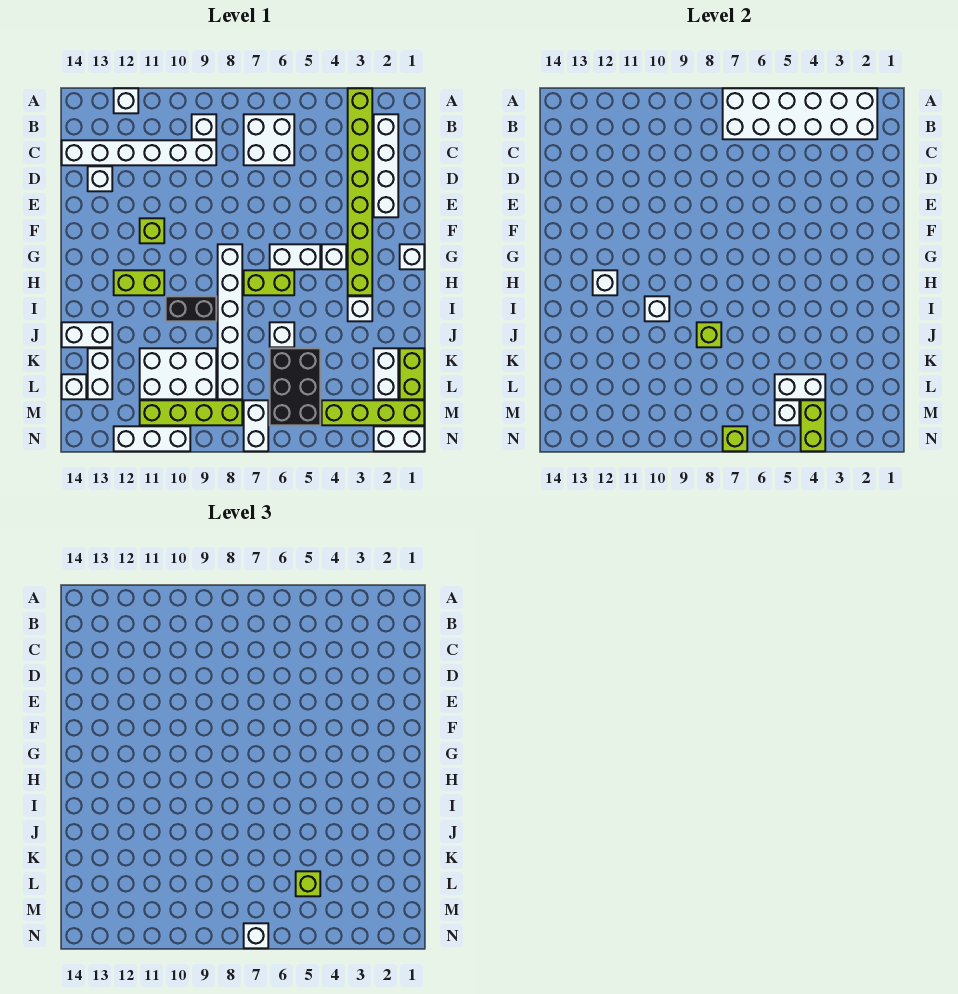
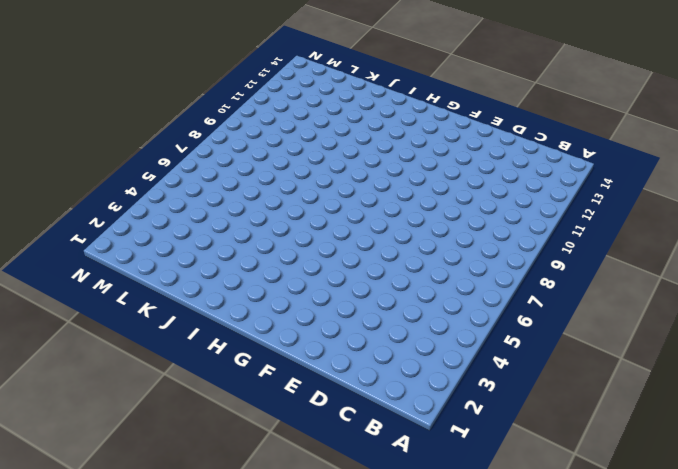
none -> lime 1x8 brick [348,88,372,295]
none -> white 1x1 brick [114,88,138,113]
none -> white 1x4 brick [374,114,398,217]
none -> white 2x2 brick [244,114,294,165]

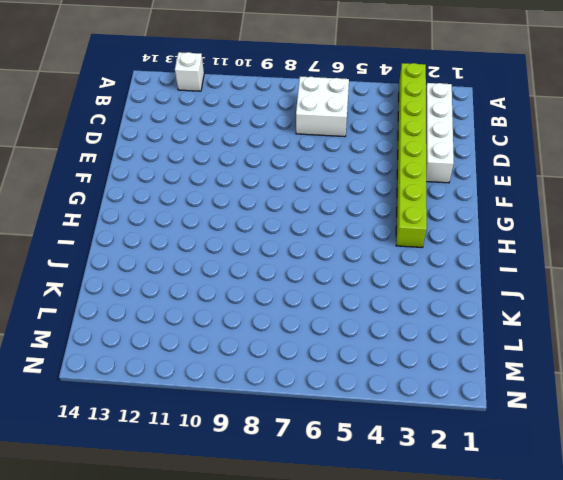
none -> white 1x1 brick [192,114,216,139]
none -> white 1x6 brick [62,140,216,165]
none -> white 1x1 brick [88,166,112,191]
none -> lime 1x1 brick [140,218,164,243]

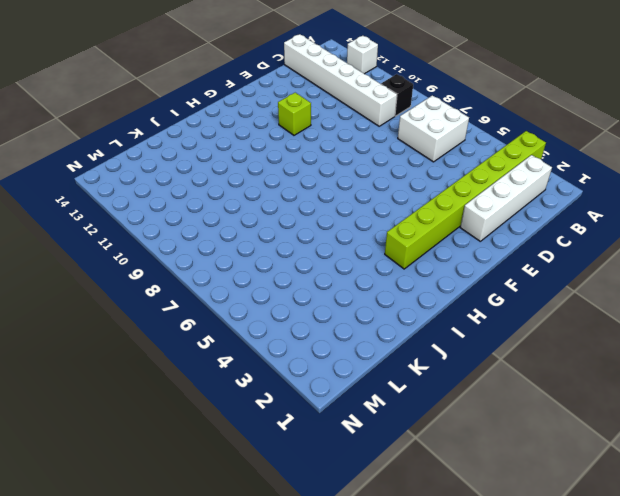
black 1x1 brick [381,74,413,116] -> white 1x1 brick [192,114,216,139]
none -> white 1x1 brick [88,166,112,191]
none -> white 1x1 brick [400,244,424,269]
none -> white 1x1 brick [322,244,346,269]
none -> white 1x2 brick [270,244,320,269]

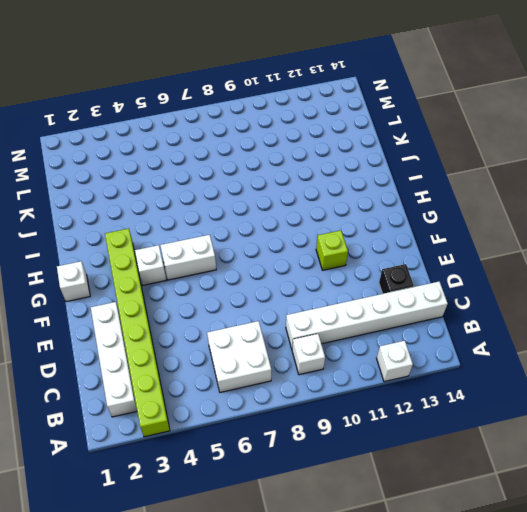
black 1x1 brick [379,264,414,294] -> white 1x1 brick [88,166,112,191]
none -> white 1x6 brick [218,244,242,399]
none -> lime 1x2 brick [244,270,294,295]
none -> lime 1x2 brick [114,270,164,295]
none -> white 1x1 brick [348,296,372,321]

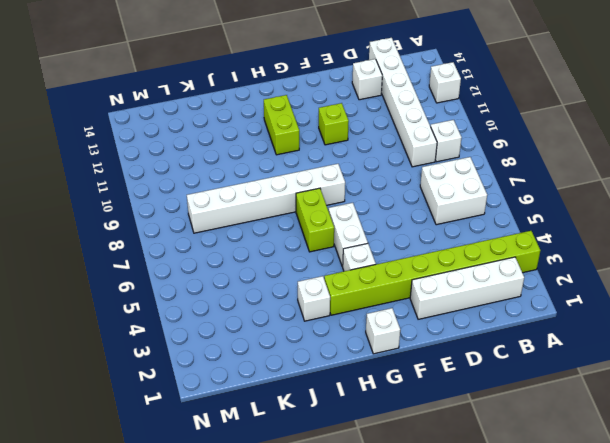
none -> black 1x2 brick [166,296,216,321]
none -> white 1x1 brick [270,322,294,347]
none -> white 1x2 brick [62,322,112,347]
none -> lime 1x2 brick [400,348,424,399]

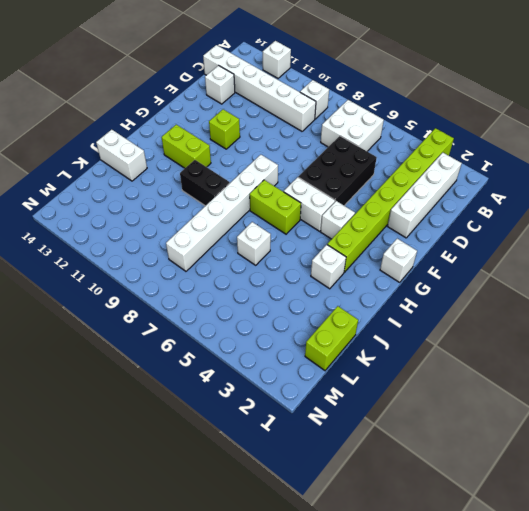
black 2x3 brick [298,136,377,206] -> black 2x3 brick moved to [270,348,320,425]
none -> white 1x2 brick [374,348,398,399]
none -> white 2x3 brick [140,348,216,399]
none -> white 1x2 brick [88,348,112,399]
none -> white 1x1 brick [62,374,86,399]

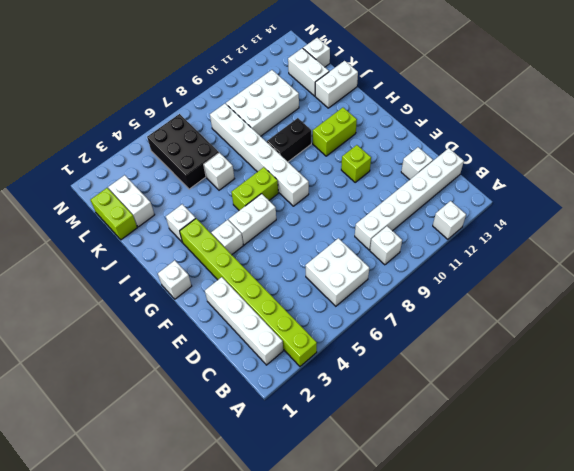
none -> lime 1x4 brick [322,400,424,425]
none -> white 1x2 brick [244,400,268,451]
none -> lime 1x4 brick [140,400,242,425]
none -> white 1x2 brick [374,426,424,451]

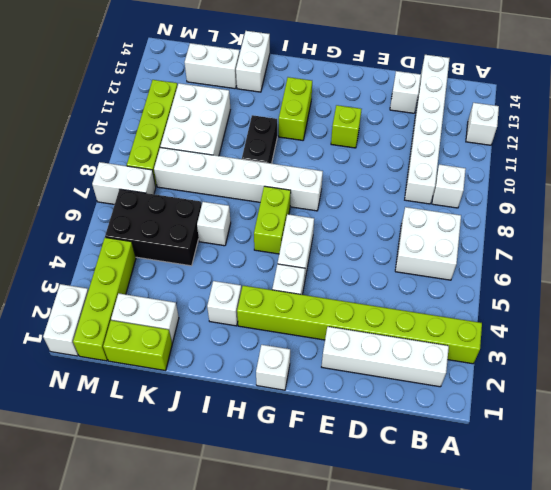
none -> white 1x1 brick [62,374,86,399]
none -> white 1x3 brick [114,426,190,451]
none -> white 2x6 brick [723,88,877,139]
none -> white 1x1 brick [593,270,617,295]

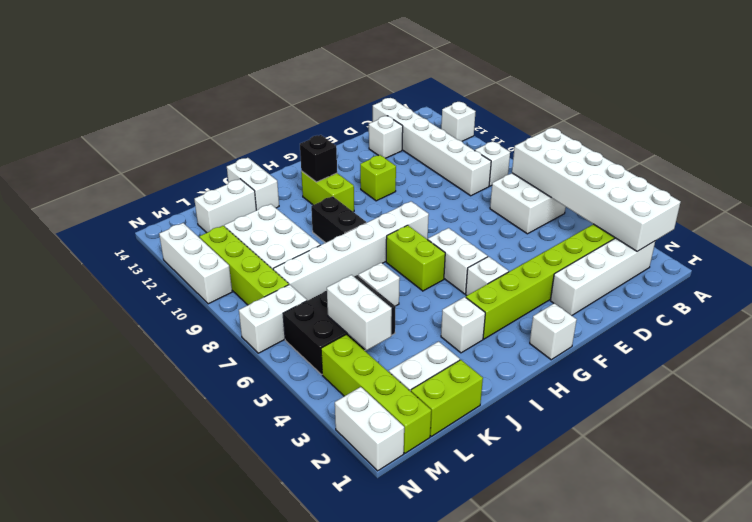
black 1x1 brick [300,135,337,182] -> white 1x1 brick [593,270,617,295]
none -> white 1x1 brick [62,374,86,399]
none -> white 1x1 brick [645,296,669,321]
none -> lime 1x1 brick [697,322,721,347]
none -> lime 1x2 brick [801,400,825,451]

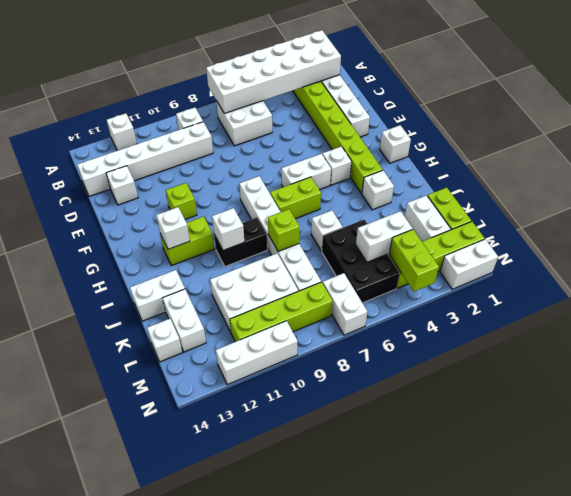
none -> white 1x1 brick [775,400,799,425]
none -> lime 1x1 brick [723,426,747,451]
none -> lime 1x1 brick [296,871,320,896]
none -> white 1x1 brick [244,923,268,948]

